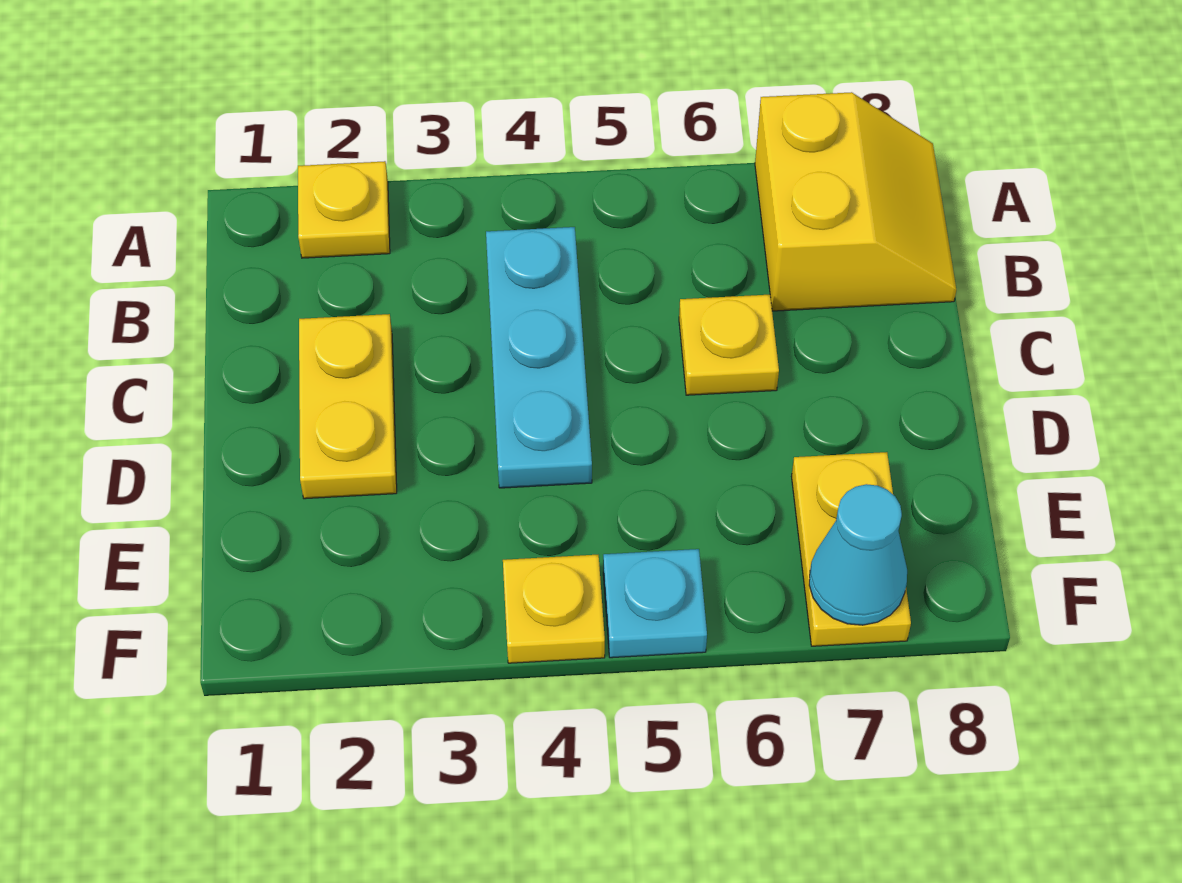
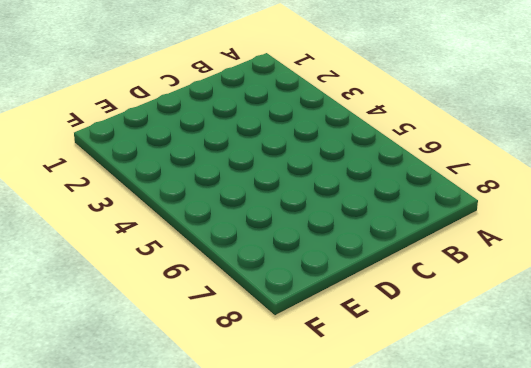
none -> yellow 1x1 plate [298,161,390,258]
none -> yellow 2x2 slope [755,92,956,311]

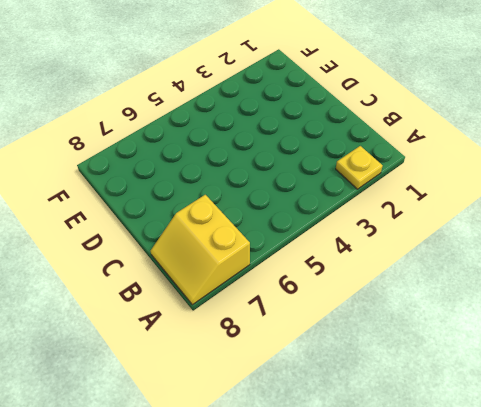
none -> cyan 1x3 plate [486,227,592,488]
none -> yellow 1x2 plate [299,314,397,499]

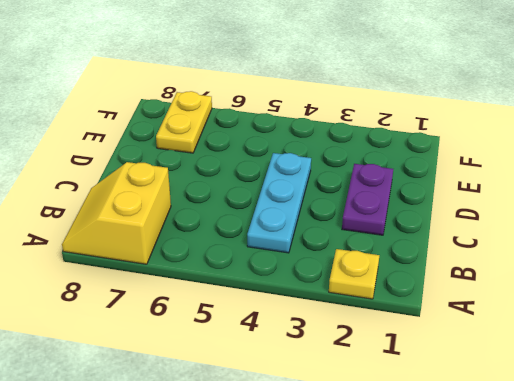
purple 1x2 plate [342,164,393,235] -> yellow 1x2 plate [299,314,397,499]
none -> yellow 1x1 plate [679,295,779,395]
none -> yellow 1x1 plate [503,555,605,663]

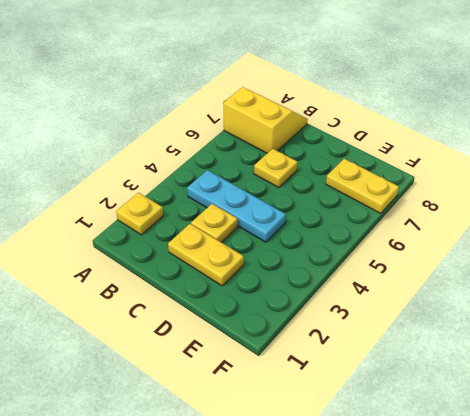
yellow 1x1 plate [191,204,238,243] -> yellow 1x1 plate moved to [503,555,605,663]
none -> cyan 1x1 plate [603,549,707,658]
none -> cyan 1x1 cone [809,484,907,625]

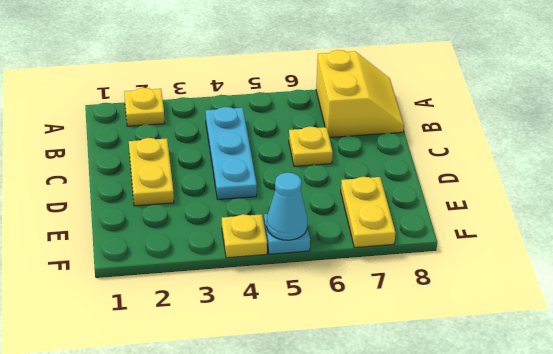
cyan 1x1 cone [267,172,308,240] -> cyan 1x1 cone moved to [809,484,907,625]

